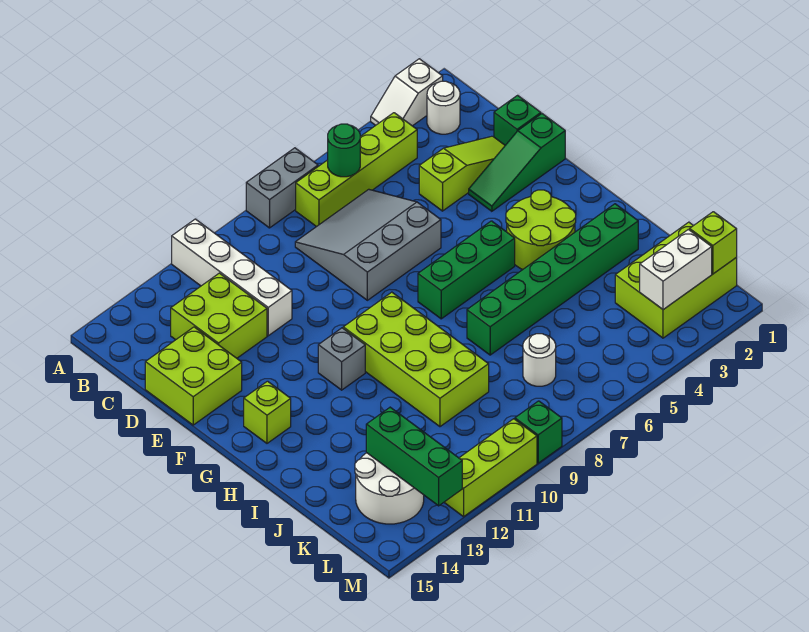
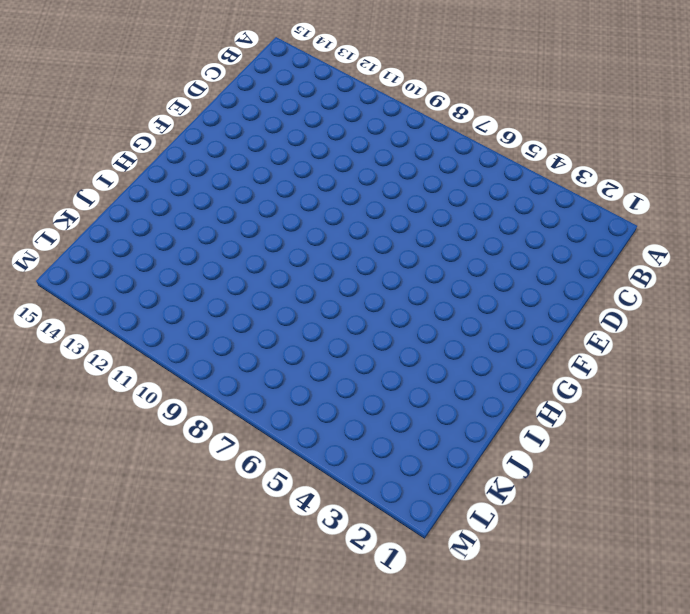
none -> white 1x2 slope [371,59,443,126]
none -> grey 1x2 brick [246,148,318,228]
none -> white 1x4 brick [172,219,292,336]

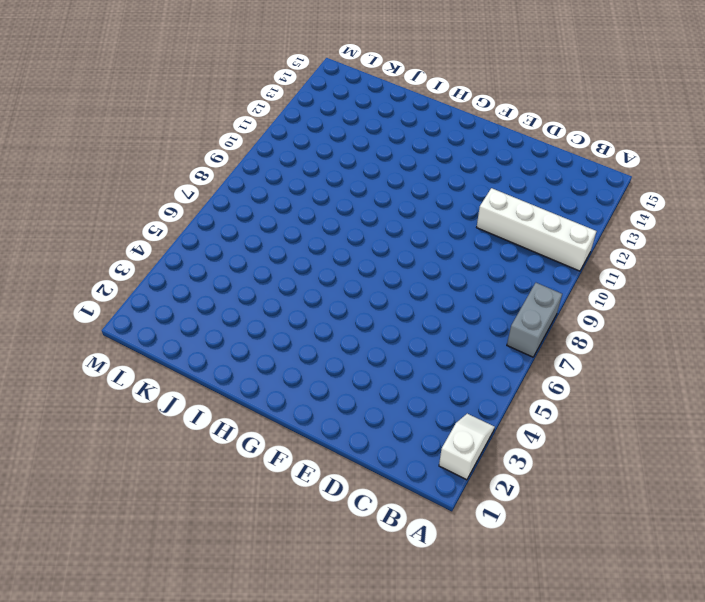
none -> white 1x1 round brick [427,81,460,134]
none -> lime 1x4 brick [296,113,417,227]
none -> grey 3x3 slope [295,189,441,300]

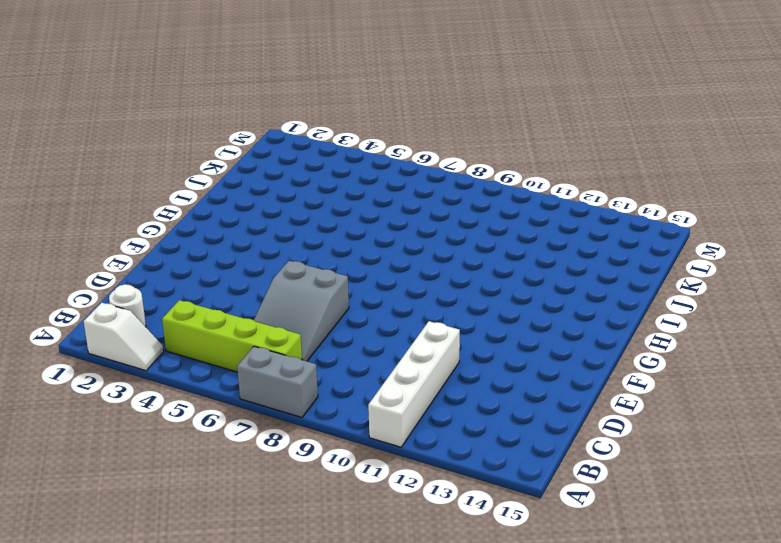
grey 2x3 slope [254,261,349,361] -> grey 3x3 slope [295,189,441,300]
none -> lime 2x2 brick [171,273,267,358]
none -> green 1x1 brick [494,95,541,145]
none -> lime 1x3 slope [419,136,505,211]

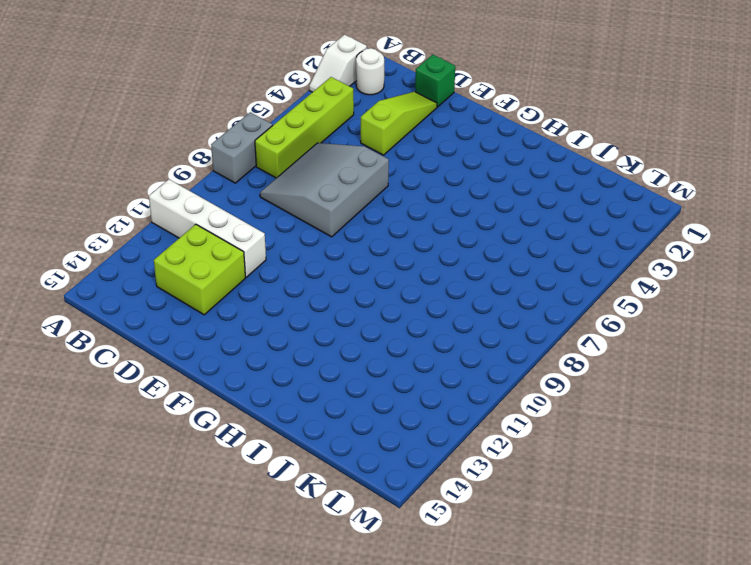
none -> lime 2x2 brick [145,327,242,425]
none -> green 1x3 slope [469,114,565,211]
none -> lime 2x2 round brick [506,190,576,270]

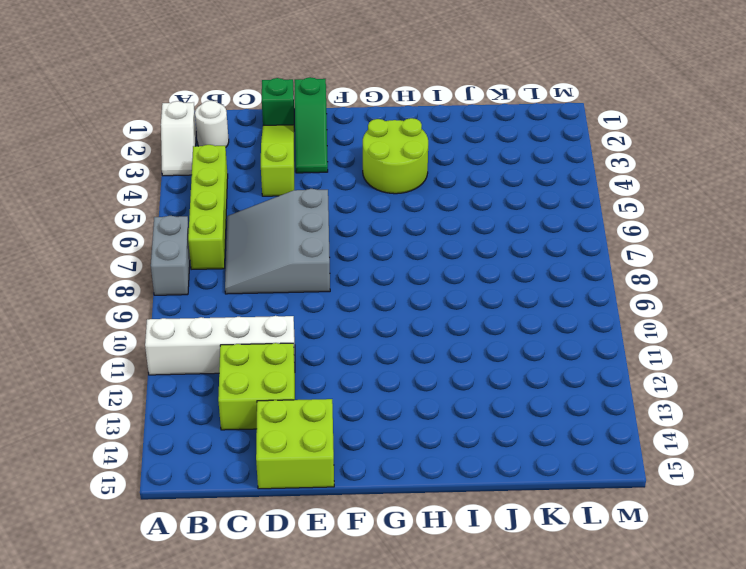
none -> green 1x3 brick [418,221,515,319]
none -> lime 2x4 brick [343,292,489,427]
none -> grey 1x1 brick [318,328,365,390]

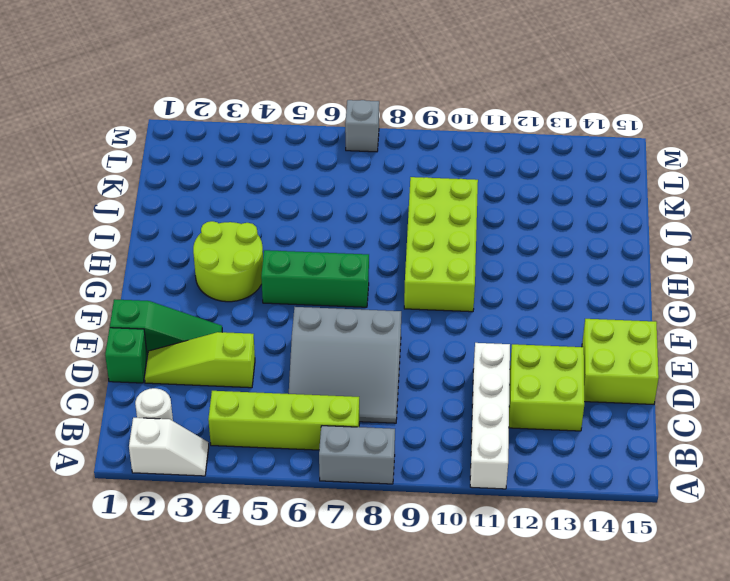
grey 1x1 brick [345,100,379,152] -> grey 1x1 brick moved to [318,328,365,390]
none -> lime 1x1 brick [244,381,291,443]
none -> green 1x6 brick [467,204,638,355]
none -> lime 2x3 brick [615,222,737,338]

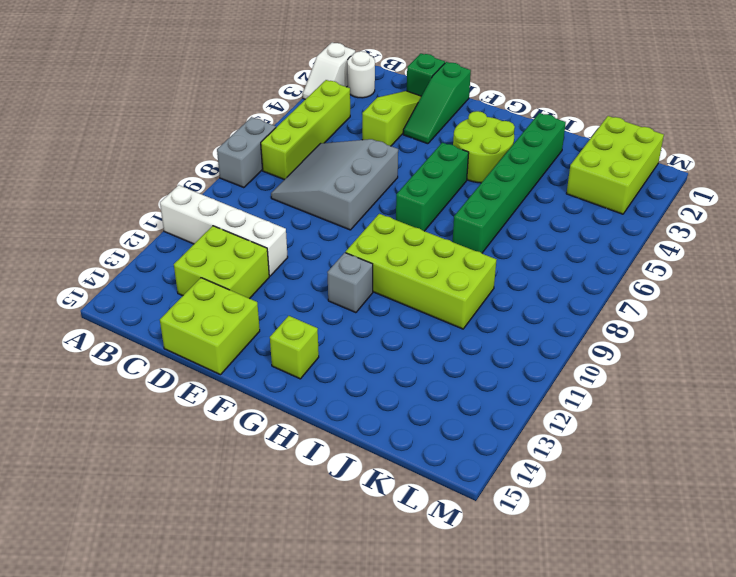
none -> white 1x1 round brick [523,334,556,386]
none -> white 2x2 round brick [355,453,424,524]
none -> green 1x1 brick [515,401,562,463]

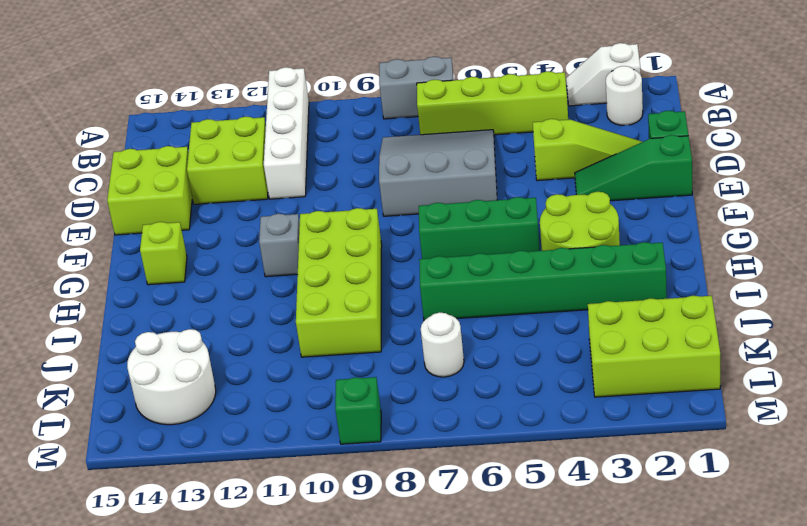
none -> lime 1x3 brick [444,419,537,517]
none -> green 1x1 round brick [328,124,360,177]
none -> green 1x3 brick [366,407,462,506]

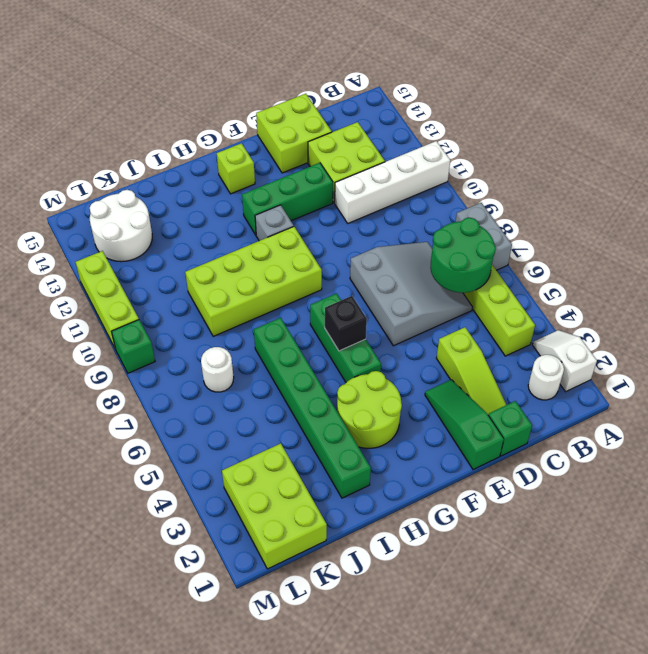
green 2x2 round brick [430,218,496,293] -> green 1x1 round brick [328,124,360,177]
green 1x3 brick [242,163,333,235] -> green 1x3 brick moved to [366,407,462,506]
black 1x1 brick [325,296,367,351] -> none
none -> lime 1x1 brick [690,212,737,274]
none -> white 1x2 brick [640,229,712,310]

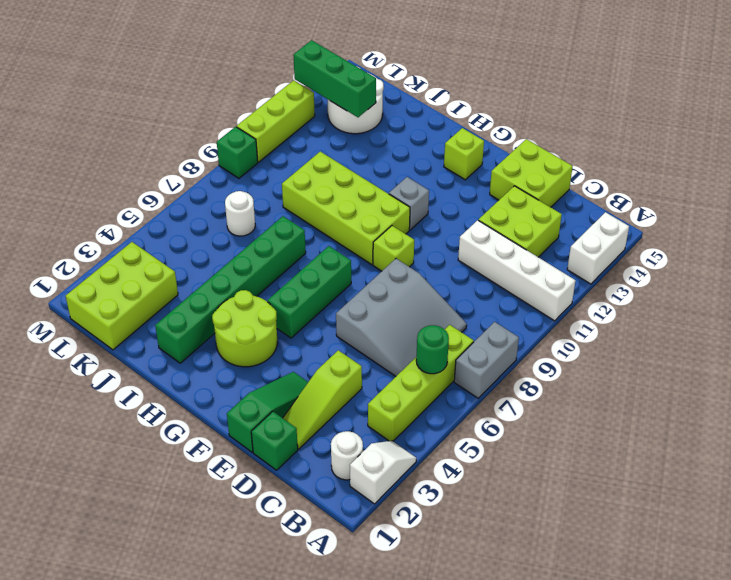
white 1x2 brick [567,212,629,284] -> white 1x2 brick moved to [640,229,712,310]
lime 1x1 brick [373,226,414,271] -> lime 1x1 brick moved to [690,212,737,274]

